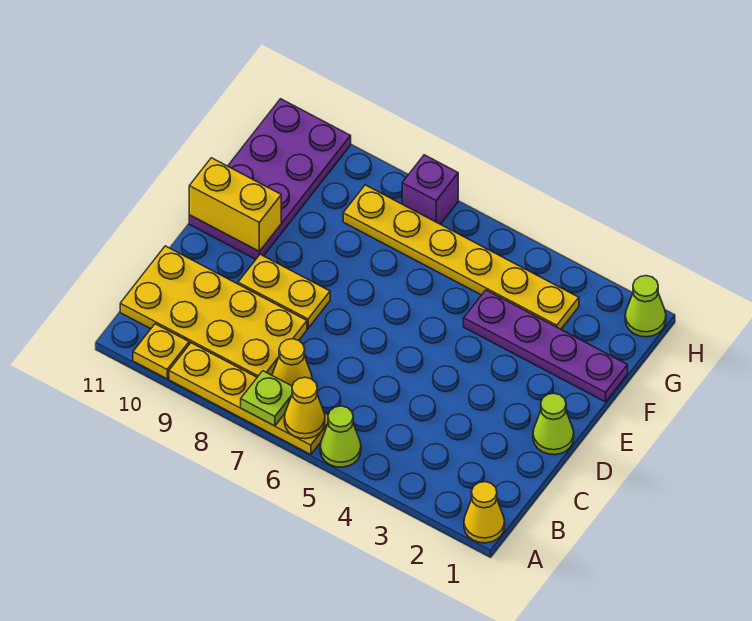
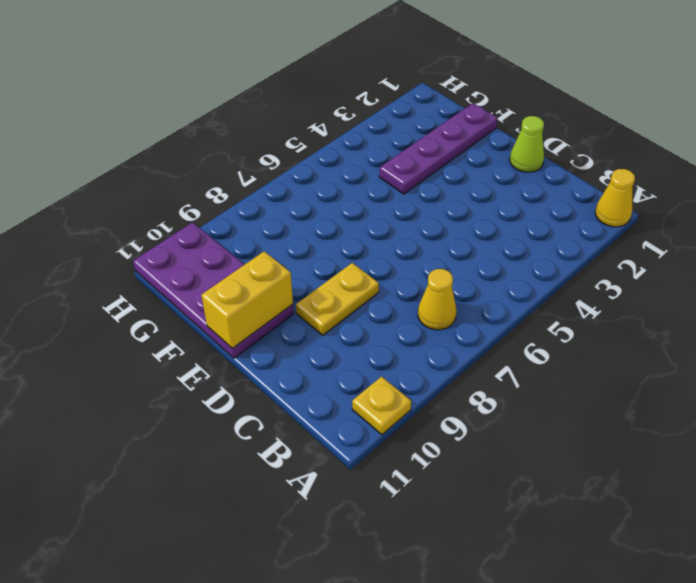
none -> lime 1x1 cone [320,406,361,467]
none -> yellow 1x4 plate [169,343,328,455]
none -> yellow 2x4 plate [120,246,307,377]

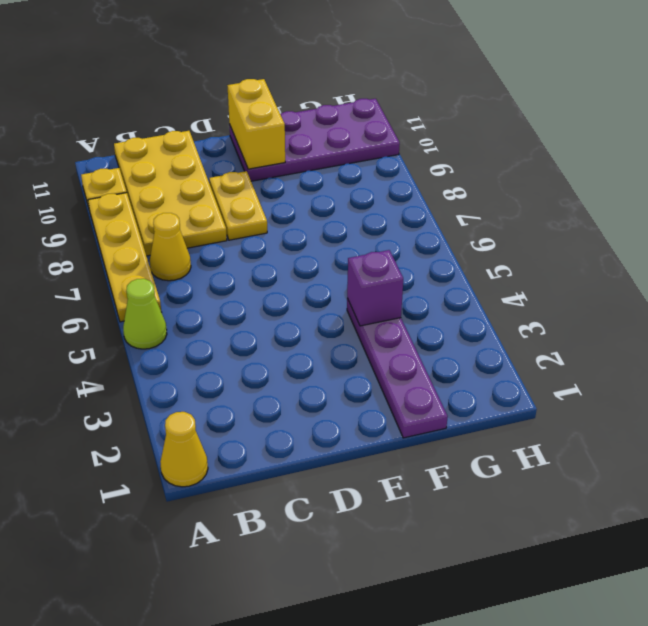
purple 1x1 brick [347,250,403,326] -> purple 1x1 brick moved to [402,155,458,224]
none -> lime 1x1 cone [533,393,574,455]
none -> yellow 1x6 plate [343,185,579,329]
none -> lime 1x1 cone [625,276,666,337]

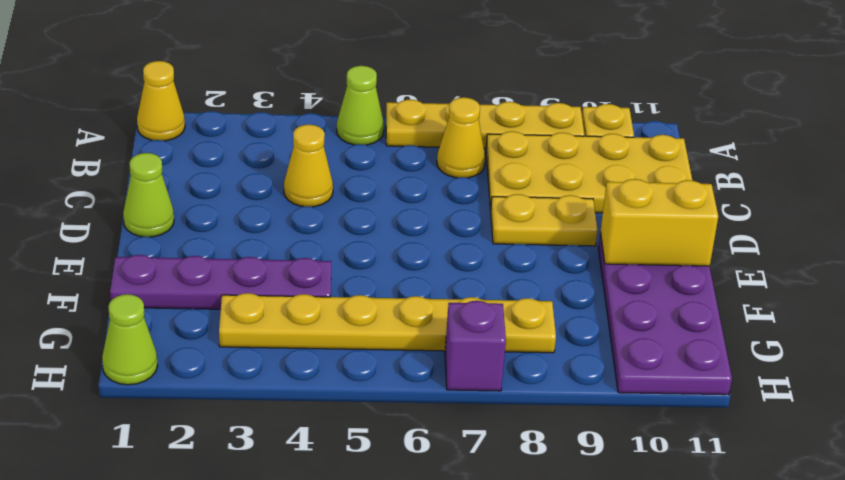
yellow 1x1 cone [284,124,333,207] -> yellow 1x1 cone moved to [284,377,325,439]
none -> lime 1x1 plate [241,371,292,426]

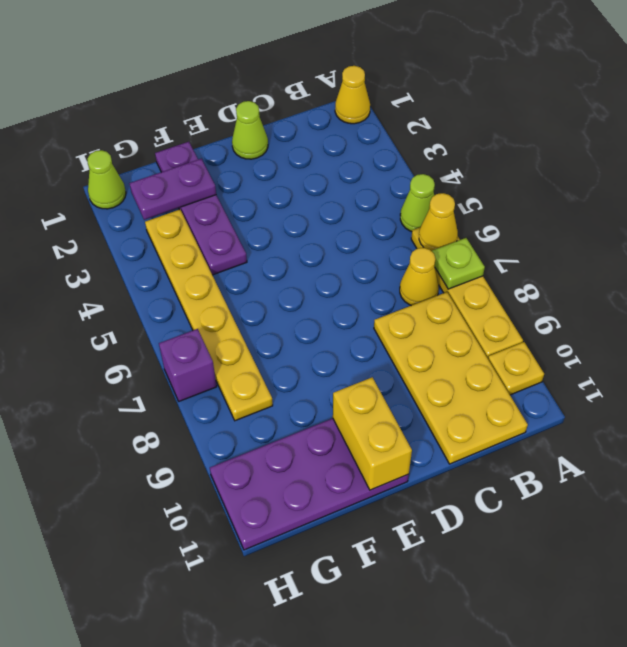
purple 1x2 plate [129,159,216,220] -> none
none -> yellow 1x2 plate [238,254,330,328]

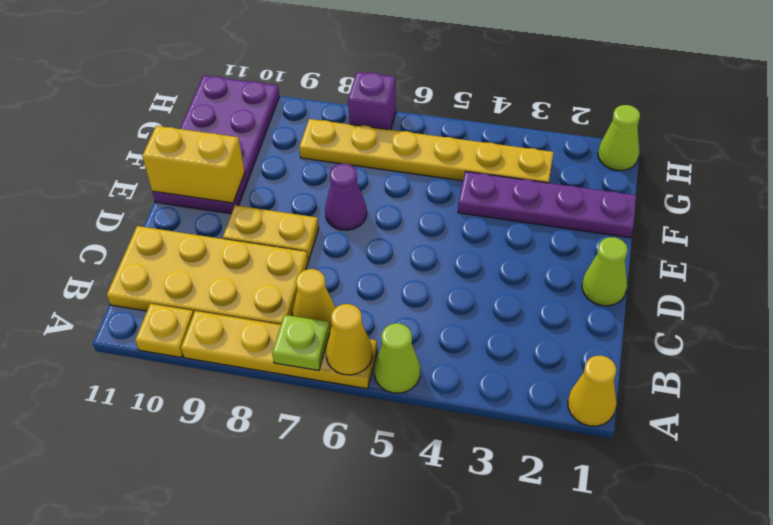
purple 1x1 cone [325,164,367,230] -> none

